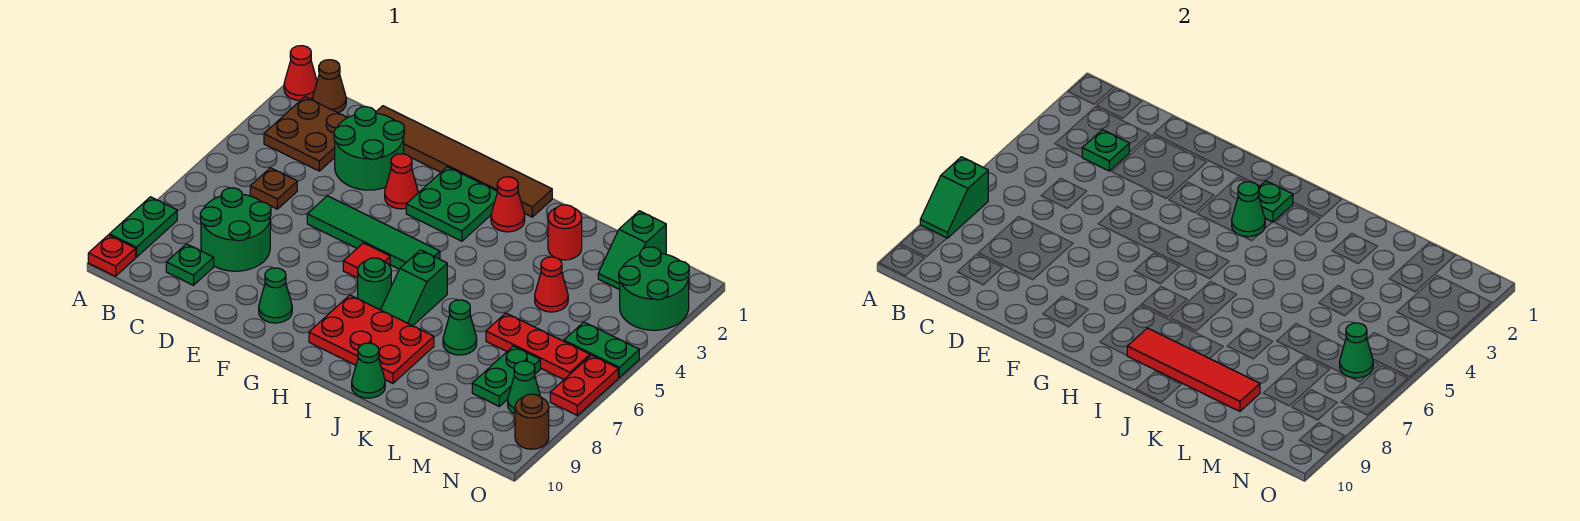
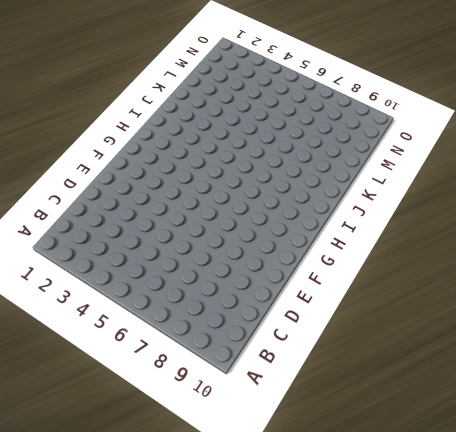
none -> red 1x1 cone [284,46,317,101]
none -> green 1x2 plate [109,197,177,257]
none -> red 1x1 plate [88,235,136,276]
none -> brown 1x1 cone [313,60,346,113]

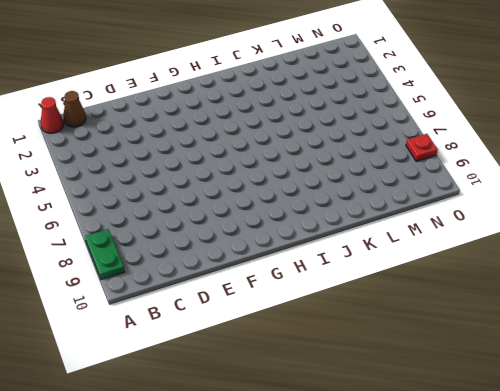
red 1x1 plate [406,134,438,161] -> red 1x1 plate moved to [88,235,136,276]
none -> brown 2x2 plate [264,97,347,171]
none -> brown 1x1 plate [250,168,297,209]
none -> green 2x2 round brick [200,188,271,271]
none -> green 1x1 plate [166,244,214,285]

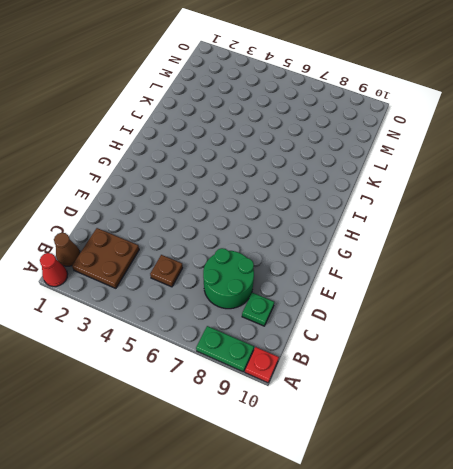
none -> brown 1x6 tile [375,106,552,217]
none -> green 2x2 round brick [334,107,404,190]
none -> green 1x4 tile [307,196,440,269]
none -> red 1x1 cone [385,154,418,209]

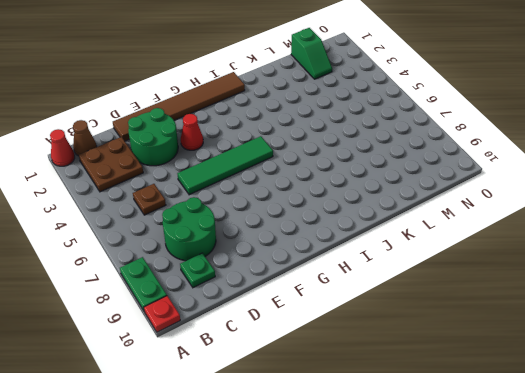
none -> green 1x1 cone [259,268,292,323]
none -> green 2x2 plate [406,167,498,241]
none -> red 1x1 tile [343,243,390,278]
none -> green 1x1 round brick [358,258,391,310]

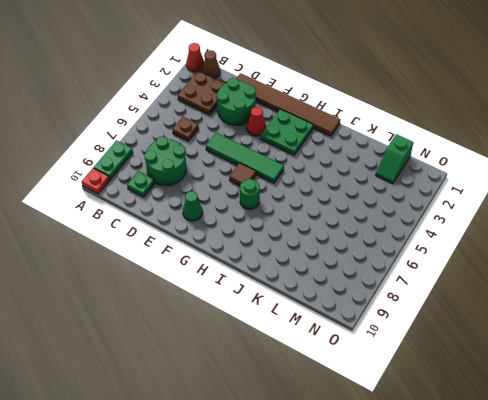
brown 1x1 tile [229,163,256,186] -> red 1x1 tile [343,243,390,278]
none -> red 2x3 plate [309,295,434,383]
none -> red 1x1 cone [491,177,525,232]
none -> green 1x2 slope [381,250,447,326]
none -> green 1x1 cone [352,343,385,398]

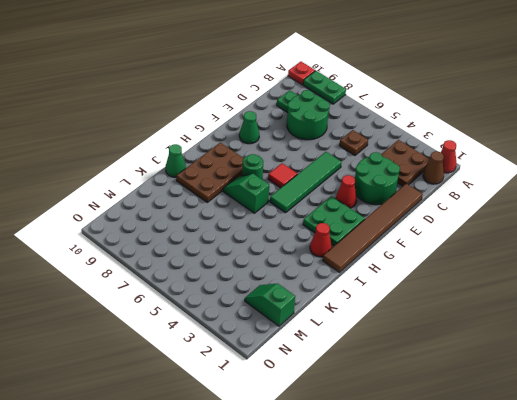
brown 2x3 plate [177,143,244,202] -> red 2x3 plate [309,295,434,383]
none -> red 1x1 round brick [548,205,582,260]
none -> green 1x1 cone [443,300,477,355]
none -> red 1x1 cone [535,257,568,312]
none -> red 1x3 plate [486,313,590,379]

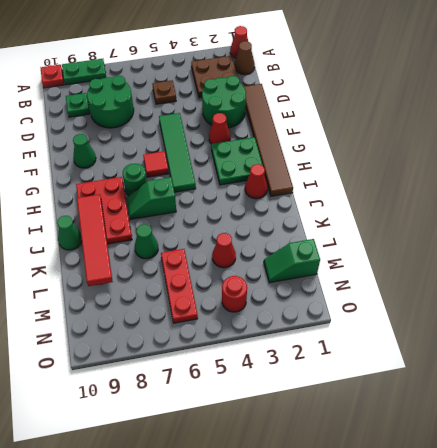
red 1x1 round brick [222,276,247,312] -> red 1x1 round brick moved to [548,205,582,260]
none -> green 1x2 plate [472,346,540,406]
none -> green 2x2 round brick [619,247,689,330]
none -> green 1x2 plate [564,322,639,377]
none -> green 1x1 cone [508,361,541,414]

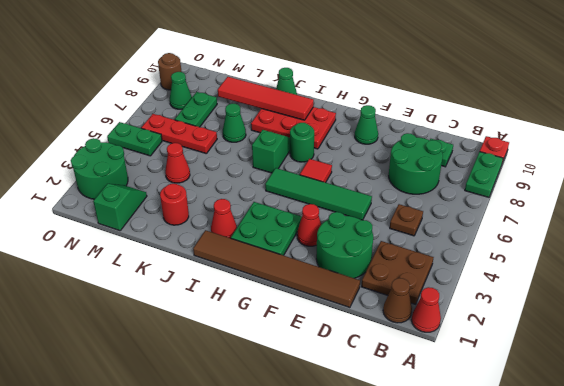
none -> red 1x2 plate [550,355,618,415]
none -> green 1x2 slope [920,157,988,238]
none -> green 1x1 plate [1082,130,1129,171]
none -> green 1x1 plate [1258,181,1293,222]

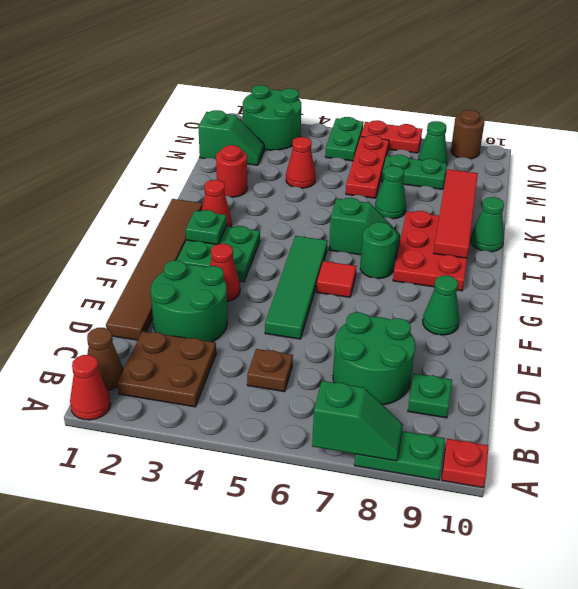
none -> green 1x1 plate [1082,130,1129,171]
none -> green 1x1 cone [1232,182,1265,237]
none -> green 1x1 cone [1340,323,1373,378]

